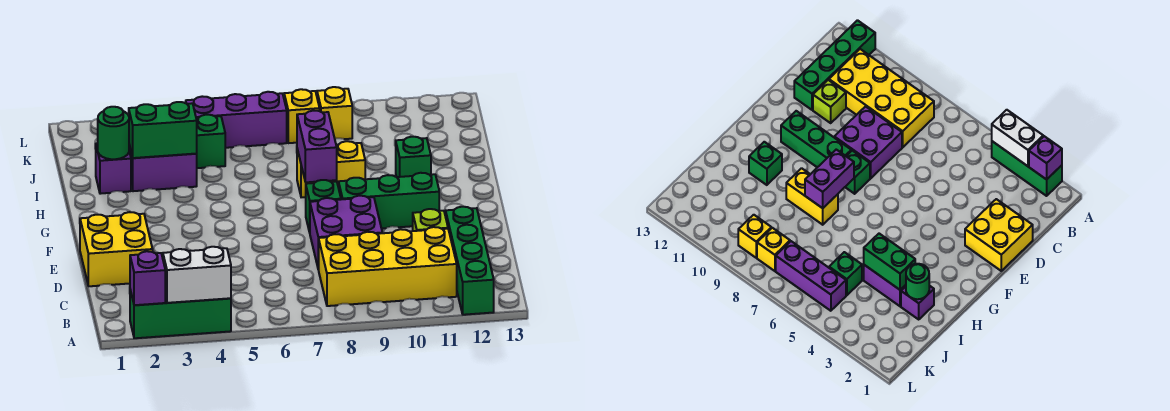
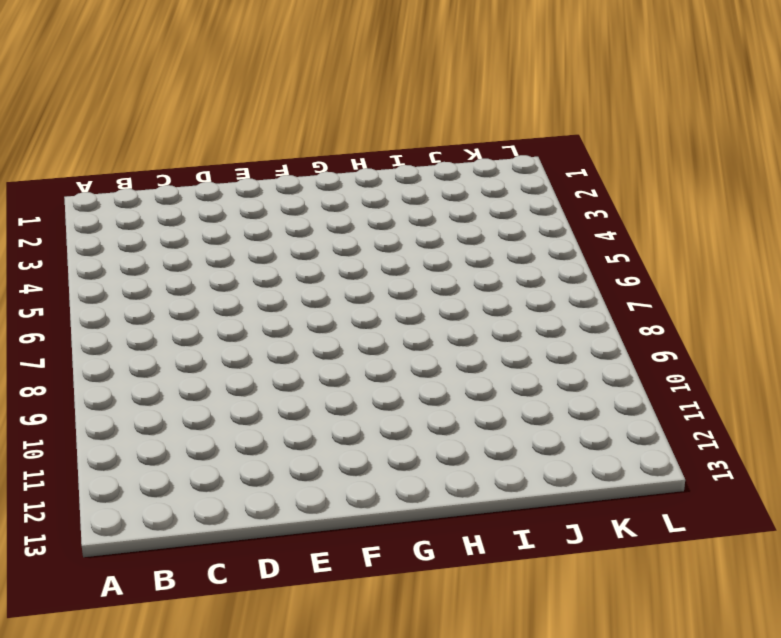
none -> green 1x3 brick [130,290,231,338]
none -> green 1x4 brick [446,207,494,315]
none -> yellow 2x4 brick [319,227,457,306]

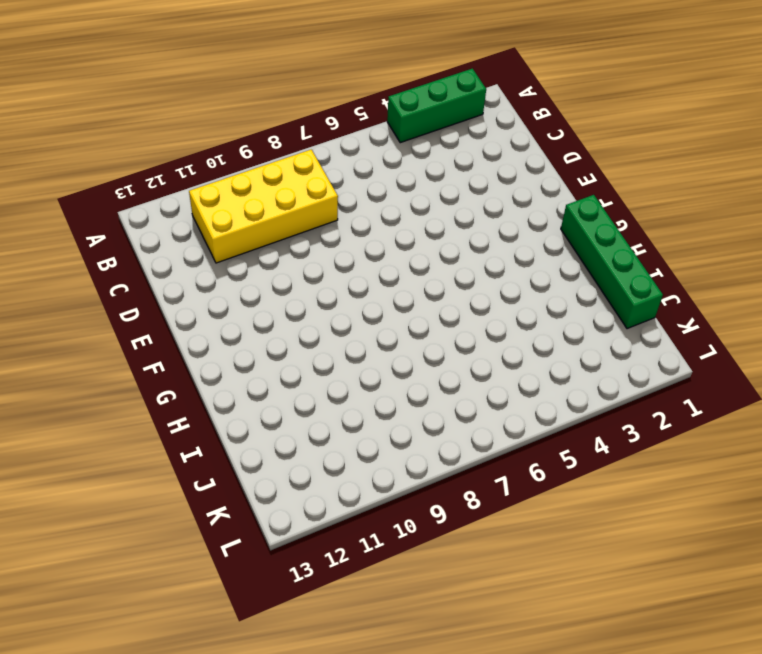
green 1x4 brick [561,195,663,329] -> green 1x4 brick moved to [446,207,494,315]
none -> yellow 2x2 brick [80,212,153,286]
none -> purple 2x2 brick [310,196,382,270]
none -> lime 1x1 brick [413,209,448,231]

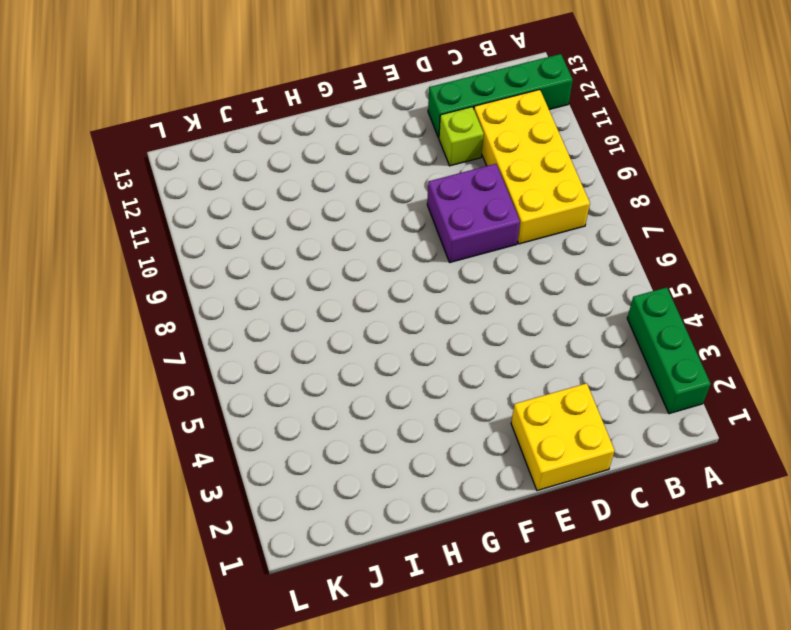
none -> green 1x1 brick [306,180,341,232]
none -> green 1x3 brick [338,173,439,229]
none -> yellow 1x2 brick [297,141,365,197]

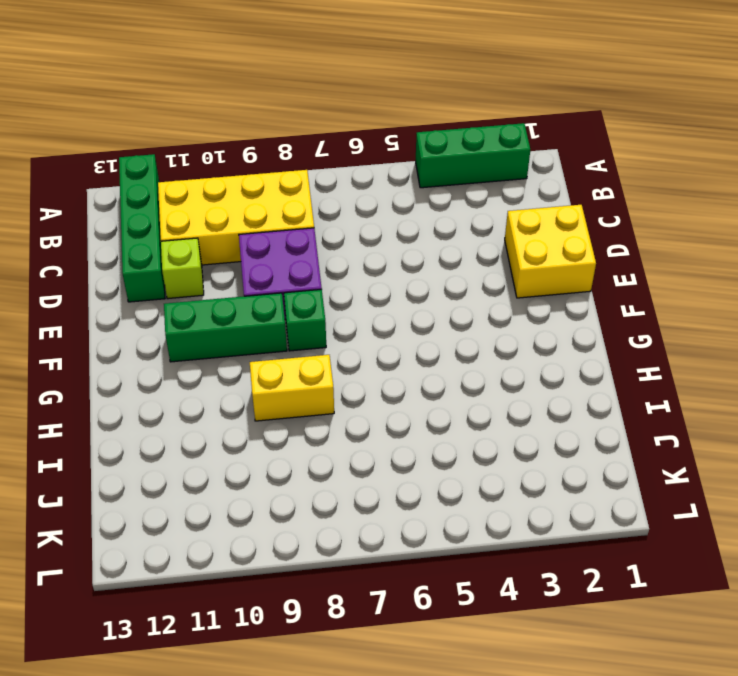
none -> green 1x1 brick [396,137,431,177]
none -> purple 1x1 brick [96,143,131,194]
none -> purple 1x2 brick [129,145,197,191]

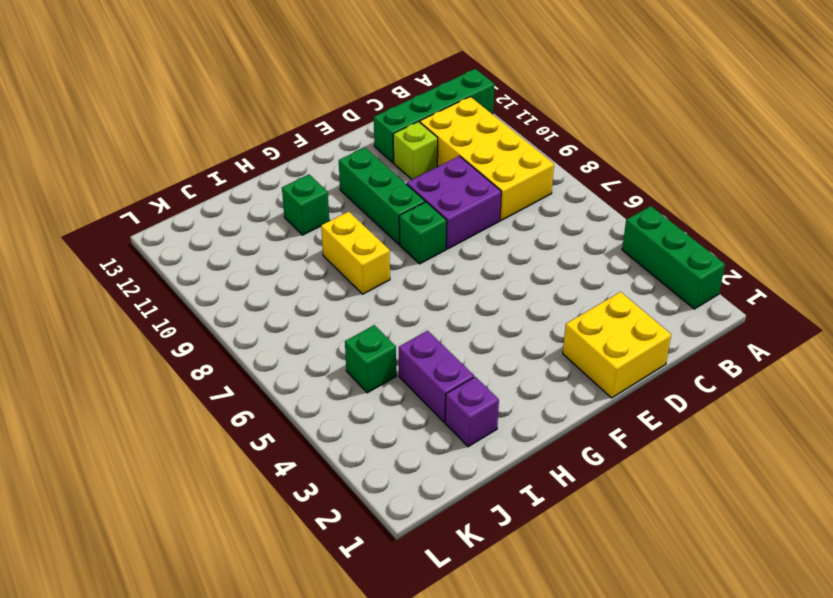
none -> purple 1x3 brick [186,92,287,148]
none -> yellow 1x1 brick [284,89,320,143]
none -> yellow 1x1 brick [317,87,352,139]

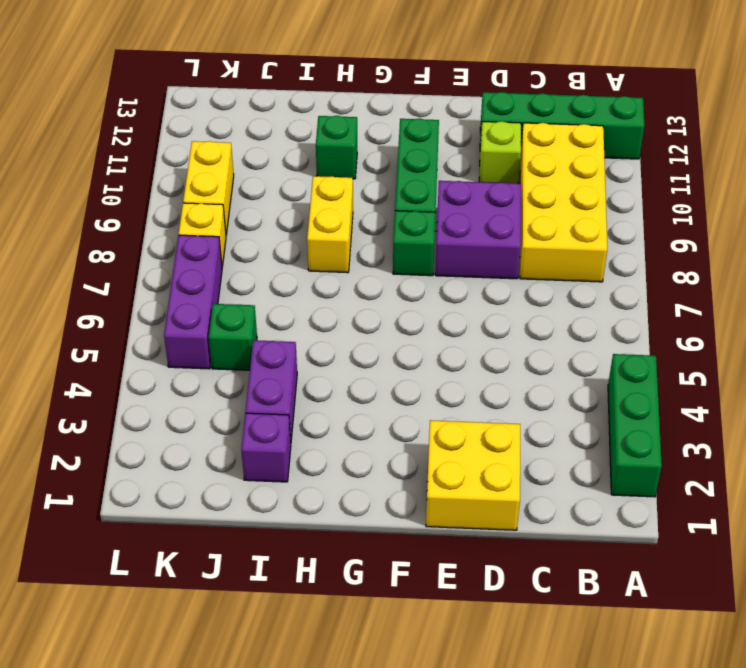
yellow 1x2 brick [183,141,234,234] -> yellow 1x1 brick [317,87,352,139]
none -> purple 1x1 brick [130,251,165,305]
none -> white 1x2 brick [163,247,231,303]
none -> purple 1x2 brick [297,111,337,182]

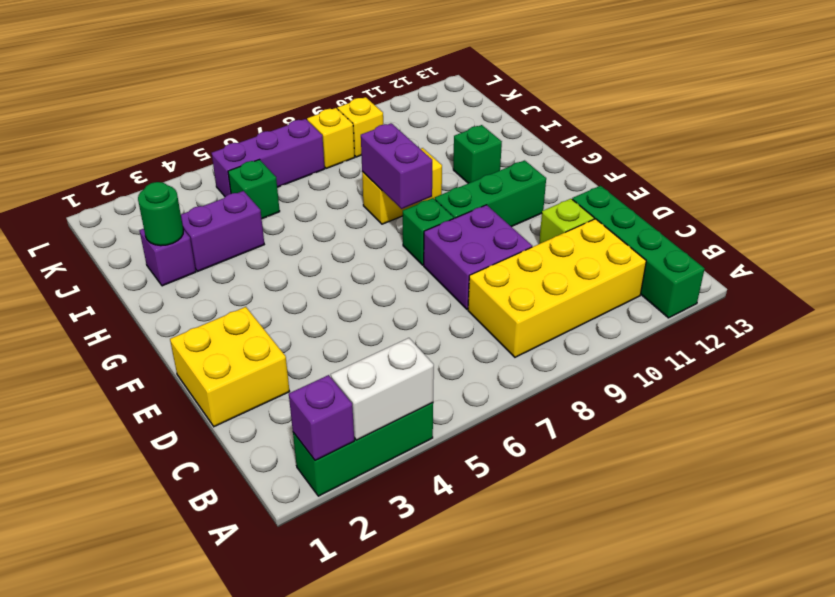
none -> green 1x2 brick [129,102,197,158]

